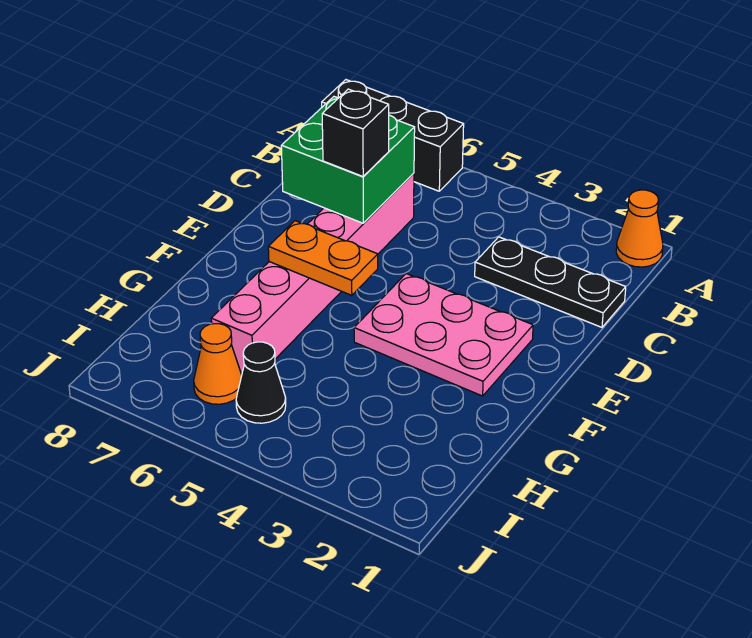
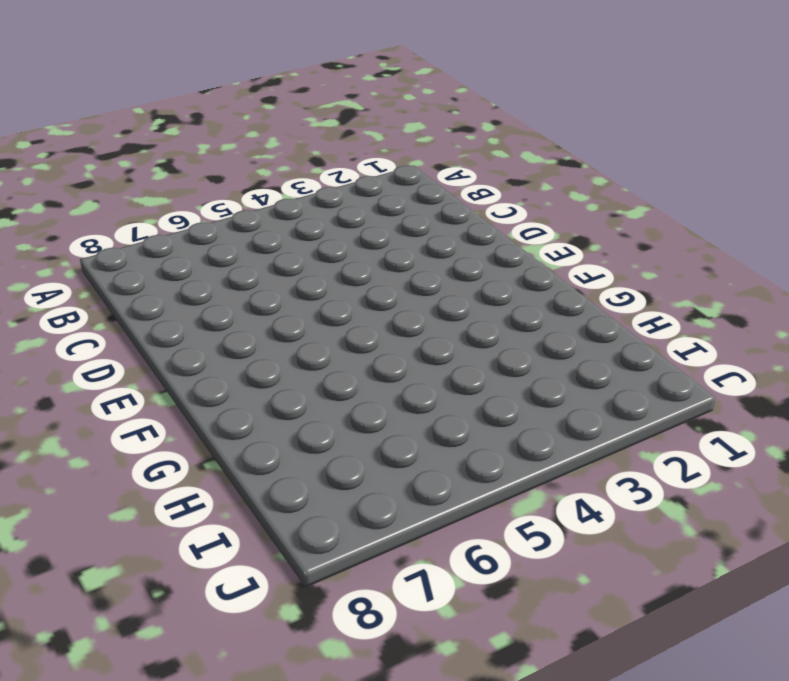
none -> orange 1x1 cone [616,190,663,267]
none -> black 1x3 brick [322,80,464,191]

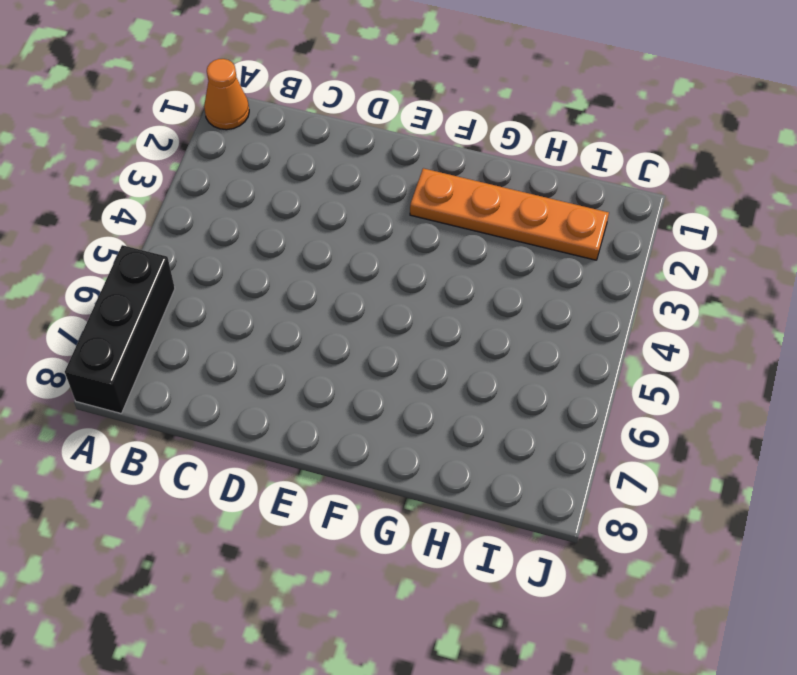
orange 1x4 plate [410,168,609,260] -> pink 2x3 plate [354,274,533,396]
none -> black 1x3 plate [475,237,626,327]
none -> pink 1x6 brick [211,173,414,375]

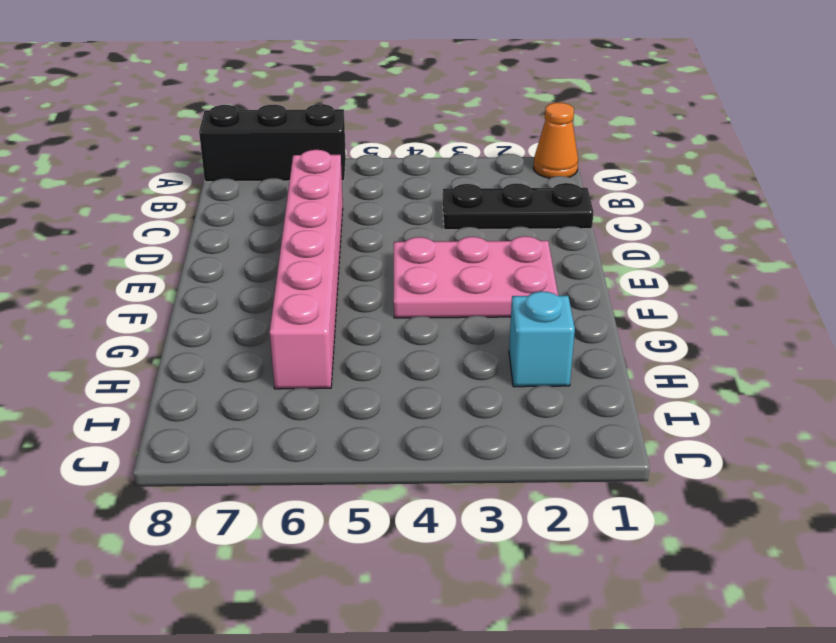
cyan 1x1 brick [509,291,575,387] -> none
none -> black 1x1 cone [236,342,286,423]
none -> orange 1x1 cone [194,324,242,404]

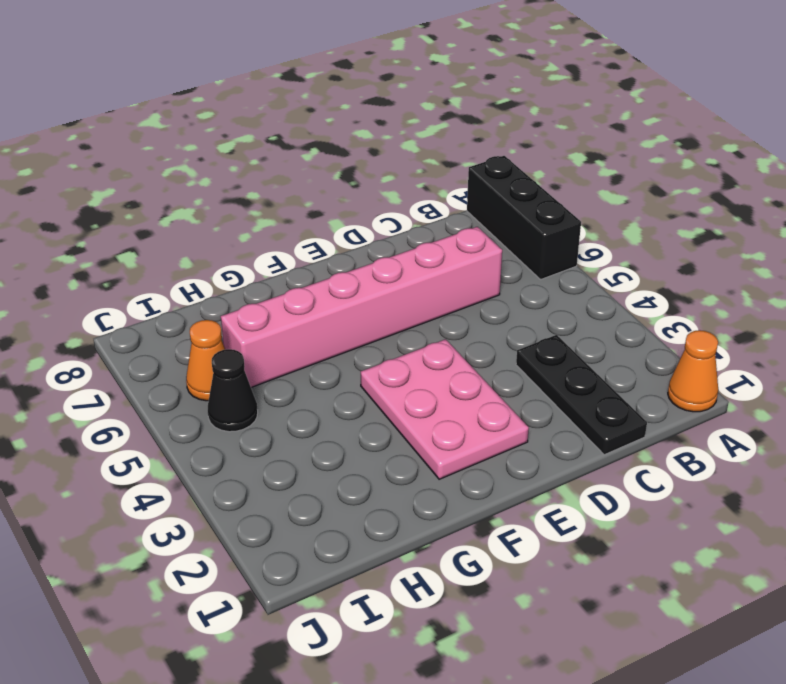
none -> green 2x2 brick [281,97,415,223]
none -> orange 1x2 plate [268,221,378,295]

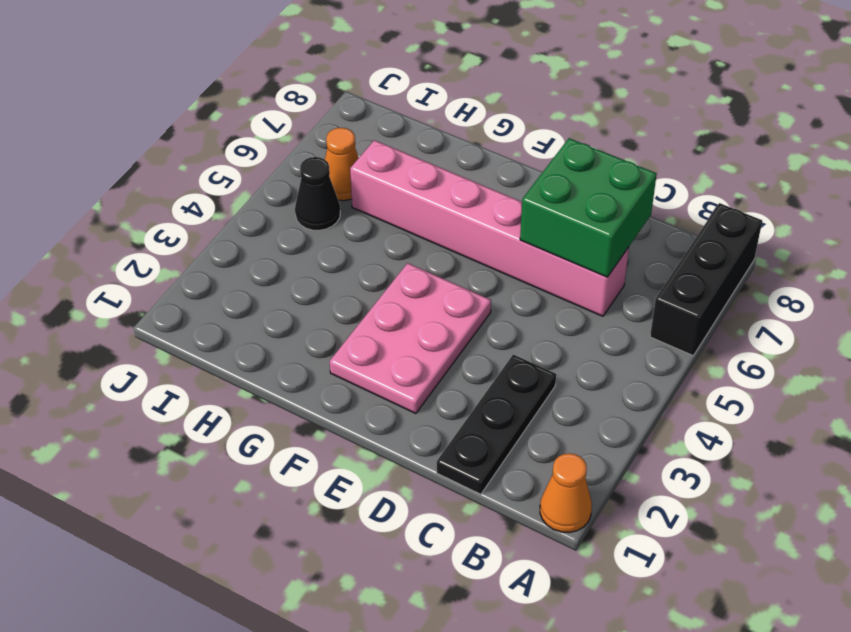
none -> orange 1x2 plate [268,221,378,295]
none -> black 1x1 brick [322,89,389,176]

